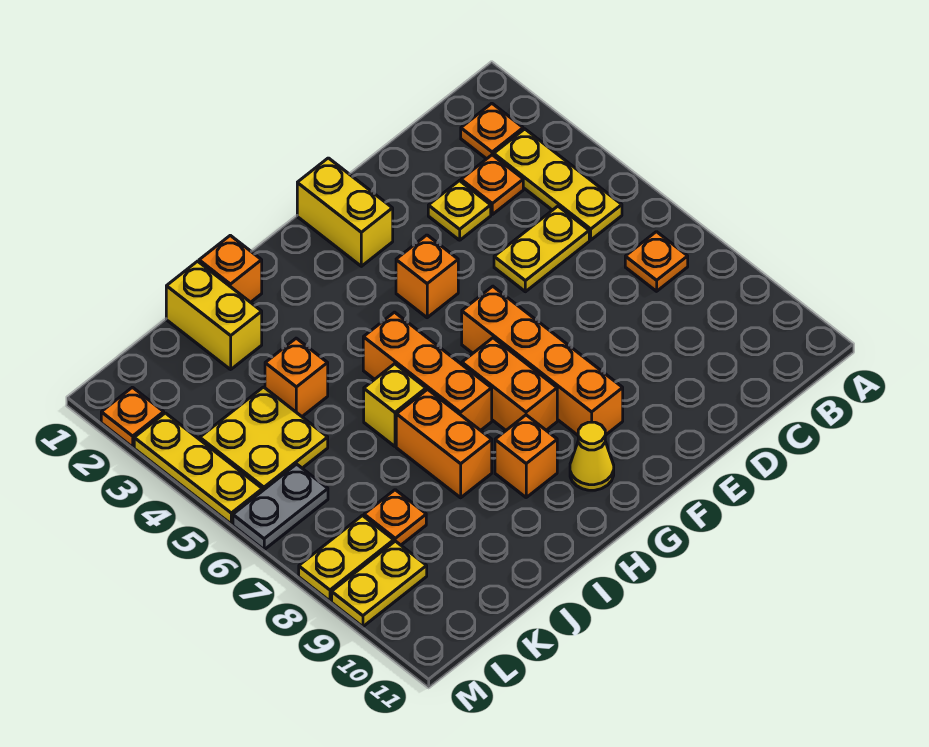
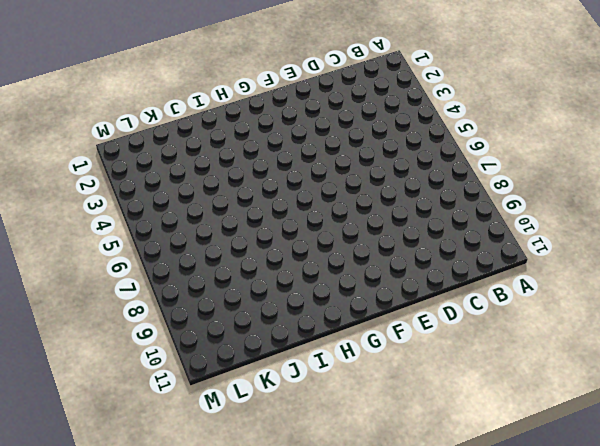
none -> orange 1x1 plate [461,103,523,159]
none -> yellow 1x3 plate [494,129,622,240]
none -> orange 1x1 plate [625,232,688,291]

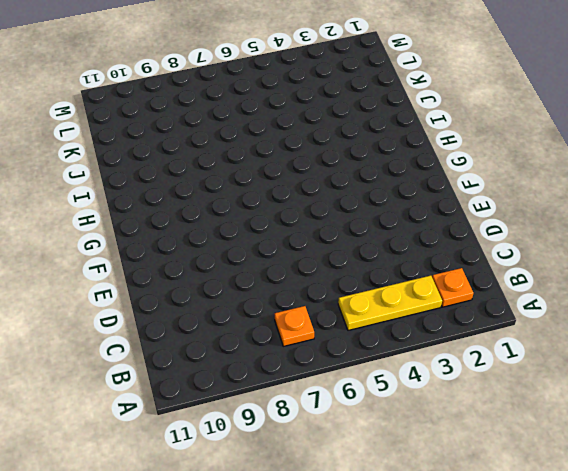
none -> orange 1x1 plate [461,155,523,214]
none -> yellow 1x2 plate [494,206,589,292]
none -> yellow 1x1 plate [428,181,491,240]

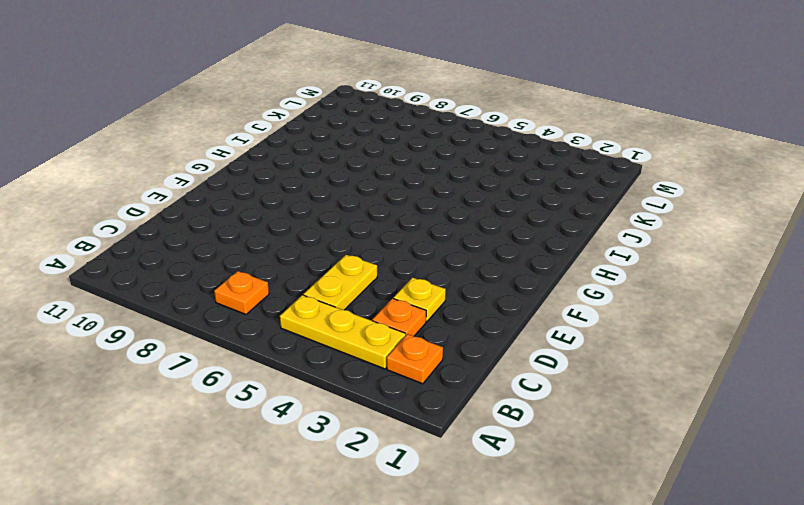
none -> yellow 1x2 brick [297,158,393,266]
none -> orange 1x1 brick [396,235,458,318]
none -> orange 1x4 brick [462,286,623,435]

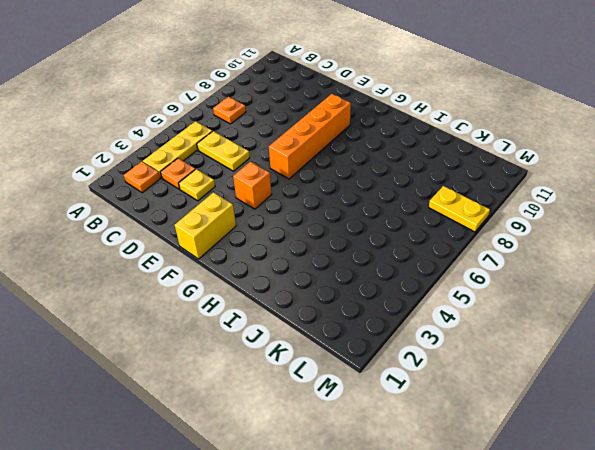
none -> orange 1x2 brick [462,338,557,430]
none -> yellow 1x1 cone [570,422,614,490]
none -> orange 1x3 brick [363,312,492,430]

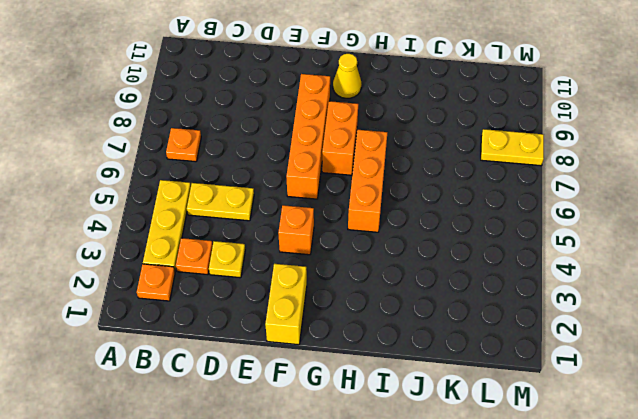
none -> orange 1x1 brick [495,415,557,497]
none -> orange 1x1 brick [199,235,262,302]
none -> yellow 1x1 brick [364,364,426,446]

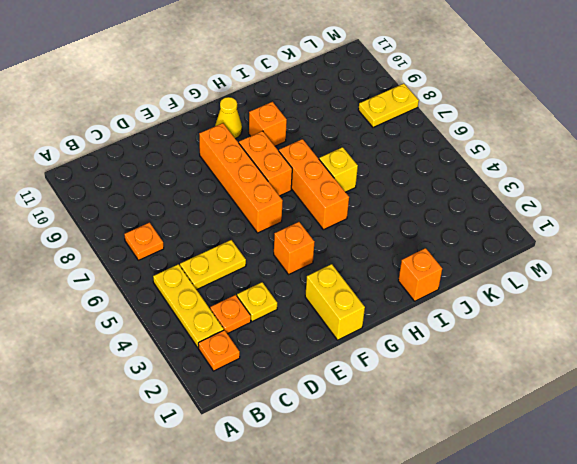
none -> orange 1x2 brick [396,389,492,498]
none -> yellow 1x2 brick [166,261,262,369]
none -> orange 1x1 brick [265,338,328,416]

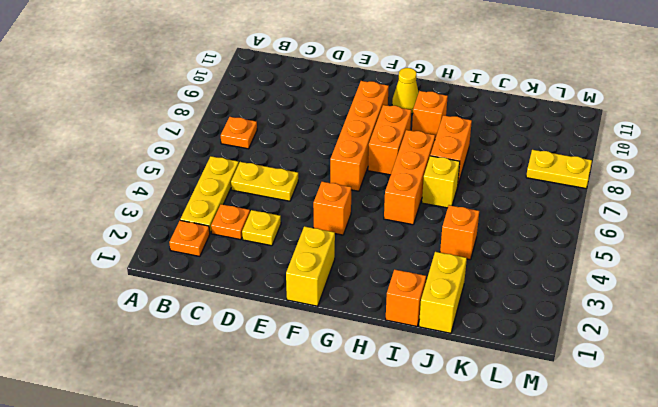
none -> yellow 2x2 plate [200,387,328,491]
none -> orange 1x1 plate [364,490,426,545]
none -> grey 1x2 plate [233,464,328,550]

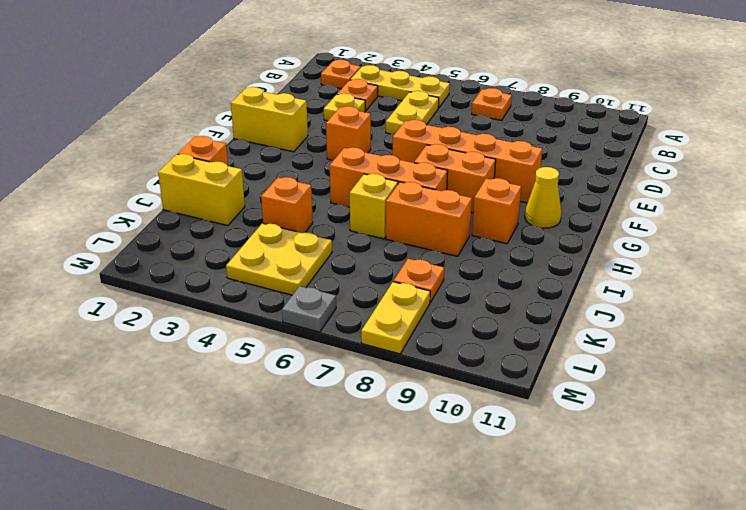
grey 1x1 plate [282,286,336,332] -> grey 1x2 plate [233,464,328,550]
none -> yellow 1x2 plate [332,541,427,627]
none -> orange 1x1 plate [101,387,164,447]
none -> yellow 1x3 plate [134,413,262,524]

